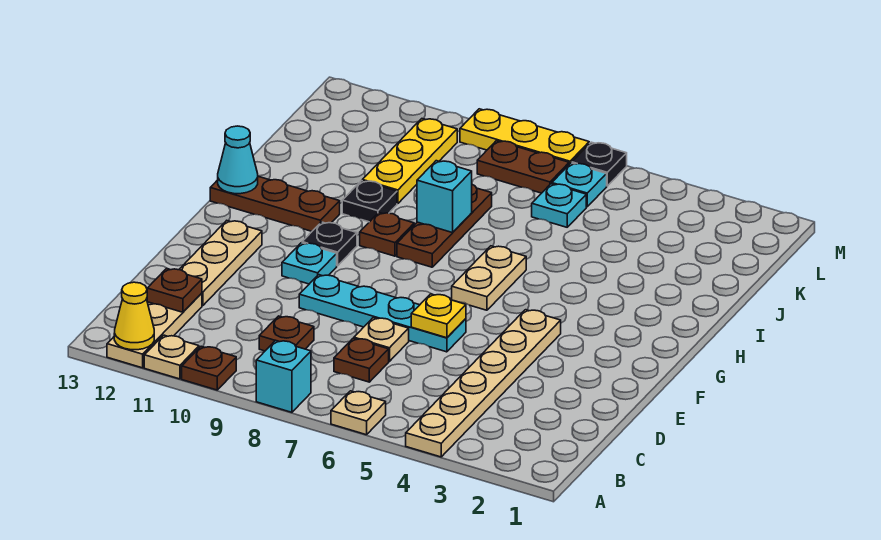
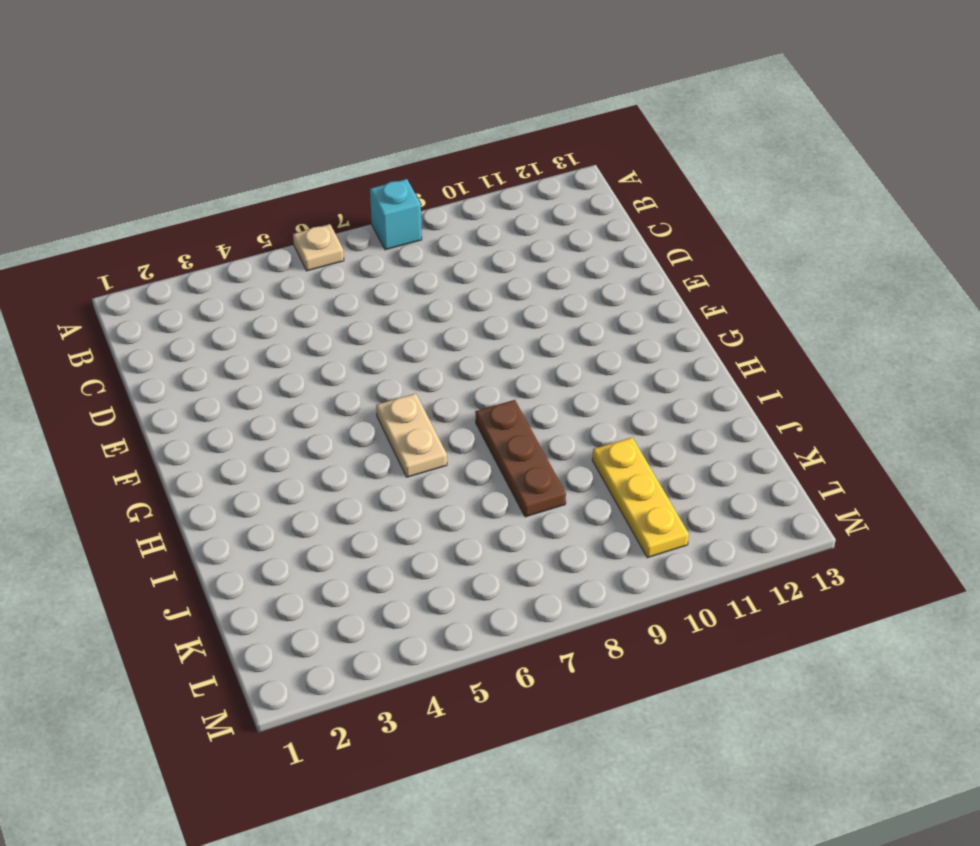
none -> tan 1x6 plate [406,310,561,457]
none -> brown 1x1 plate [182,346,236,390]
none -> tan 1x1 plate [144,335,199,379]

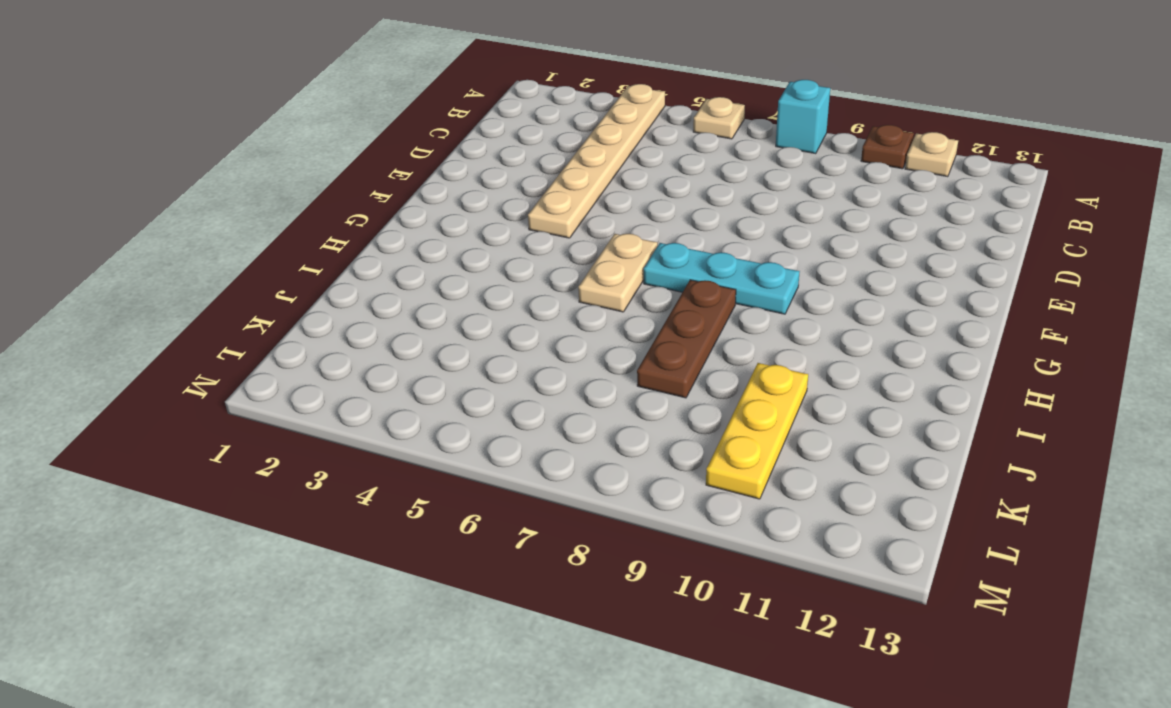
cyan 1x3 plate [643,243,800,314] -> none
none -> tan 1x3 plate [107,293,202,368]
none -> brown 1x1 plate [334,338,389,382]
none -> brown 1x1 plate [259,316,314,351]

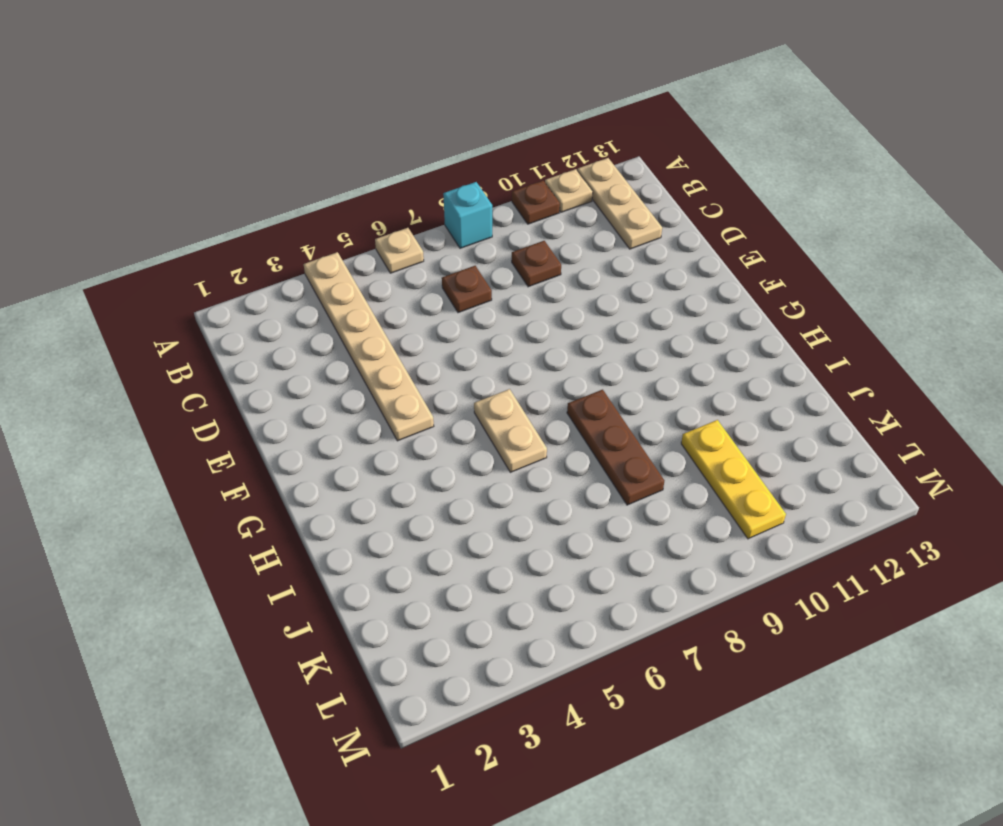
none -> tan 1x1 plate [354,318,409,361]
none -> tan 1x3 plate [179,221,262,306]
none -> cyan 1x4 plate [299,275,466,352]

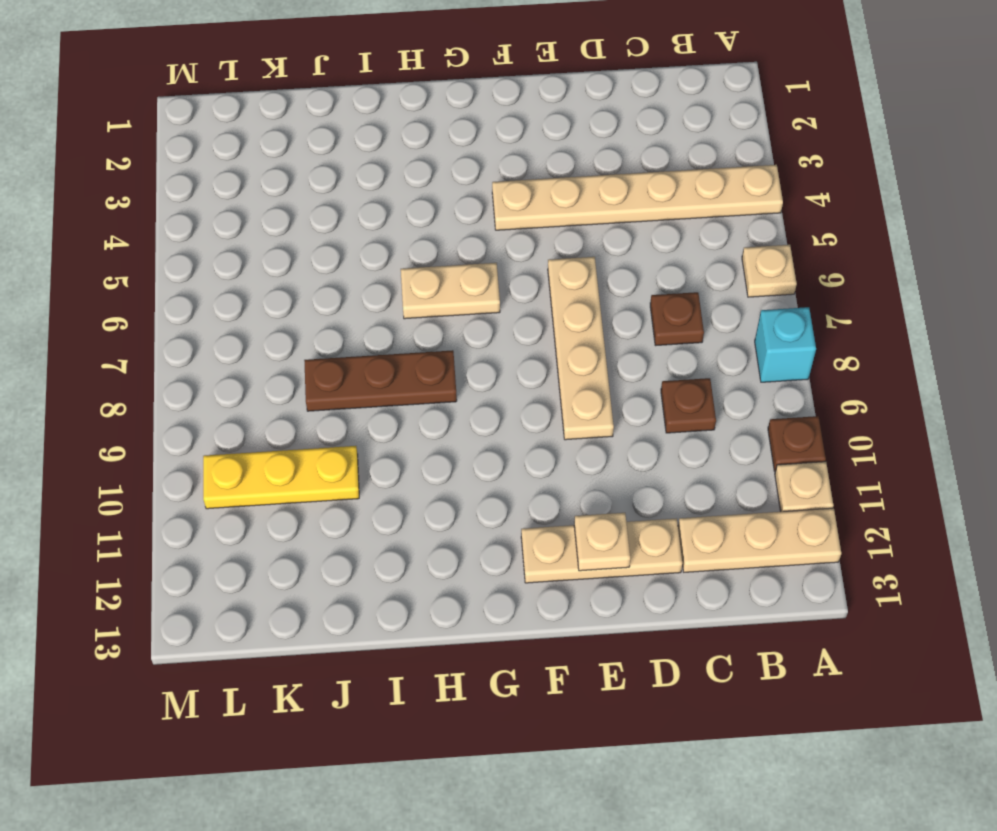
tan 1x4 plate [548,257,614,440] -> cyan 1x4 plate [299,275,466,352]
tan 1x1 plate [574,513,630,571] -> tan 1x1 plate moved to [354,318,409,361]
none -> cyan 1x1 plate [282,243,337,284]
none -> black 1x1 plate [302,222,357,266]
none -> brown 1x1 plate [360,213,414,256]

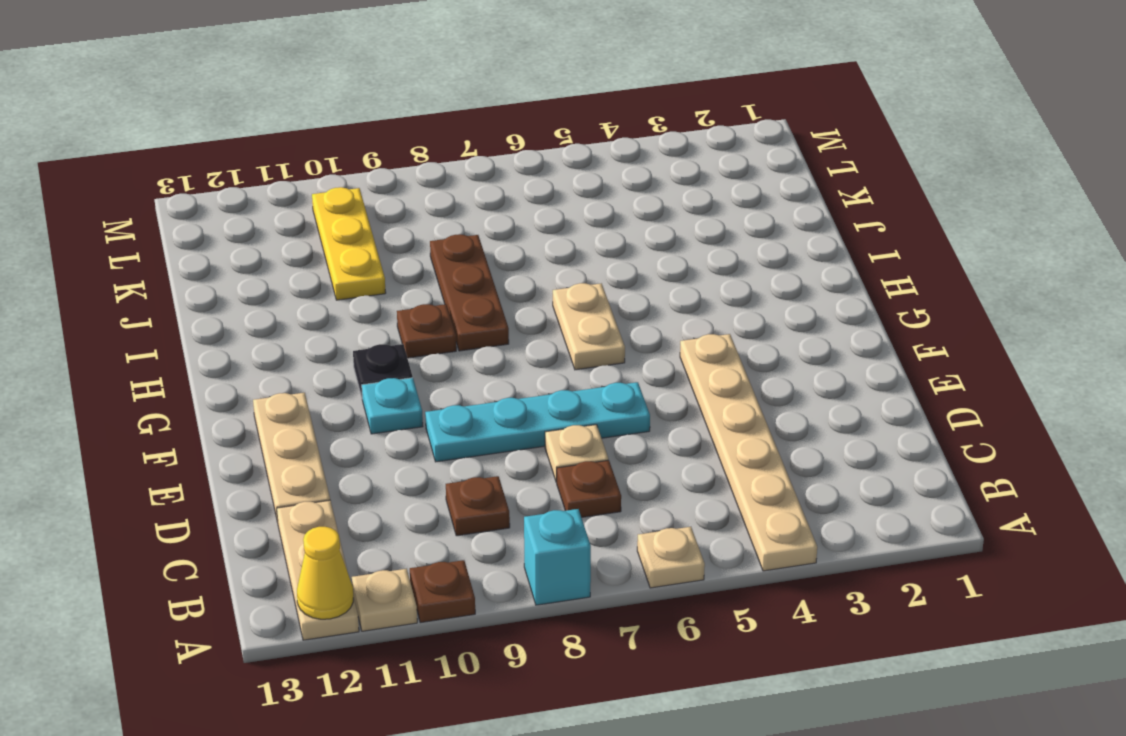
none -> brown 1x3 plate [210,176,340,231]
none -> black 1x1 plate [342,181,397,222]
none -> cyan 1x1 plate [532,184,586,227]

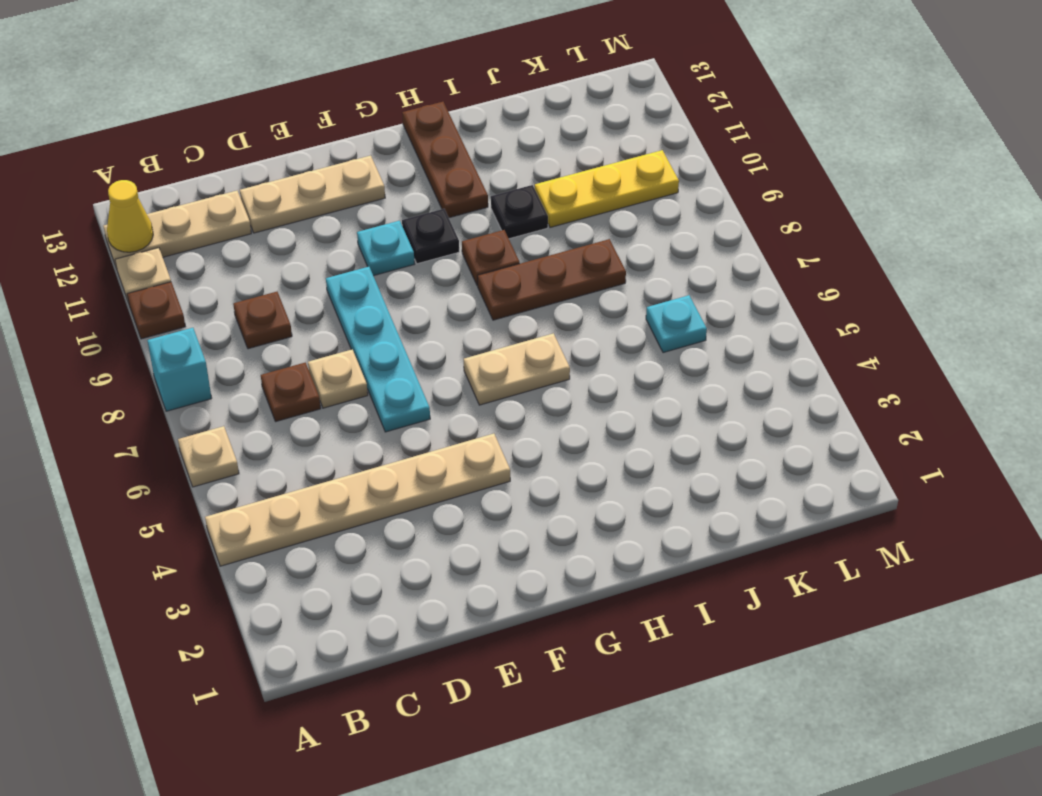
none -> cyan 1x1 plate [552,163,607,207]
none -> brown 1x2 plate [477,141,569,193]
none -> black 1x1 plate [572,142,627,186]

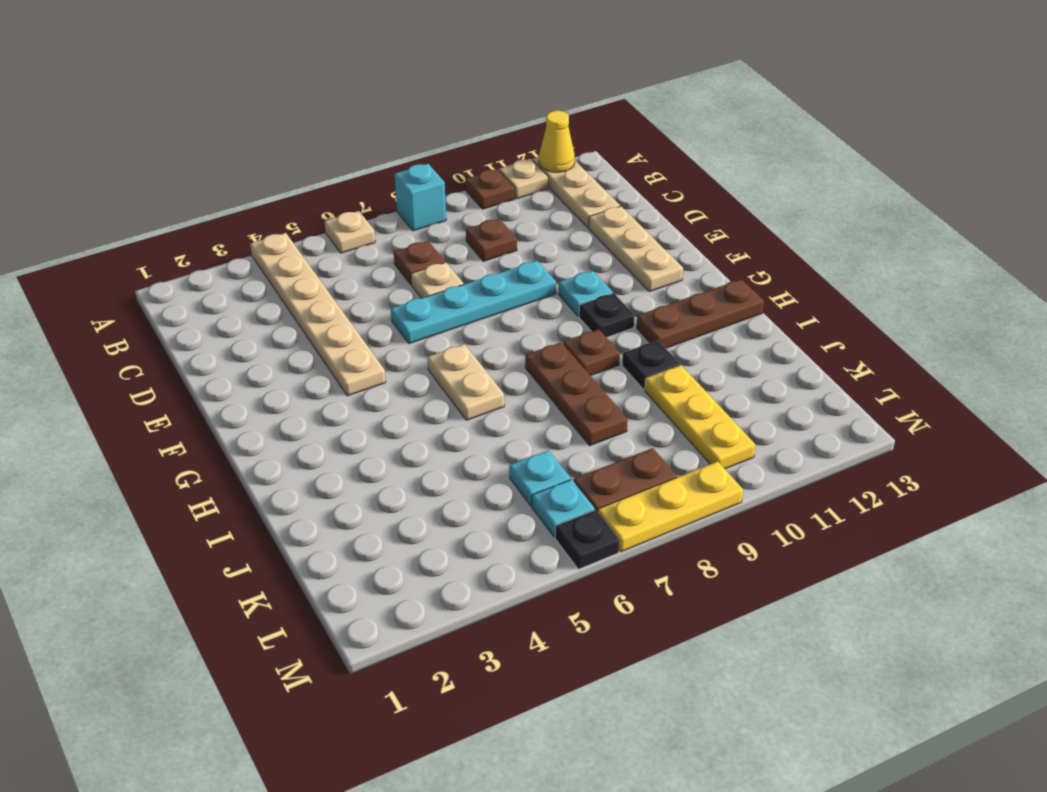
none -> brown 1x1 plate [147,269,202,312]
none -> yellow 1x1 plate [411,294,466,338]
none -> cyan 1x1 cone [218,126,258,194]

